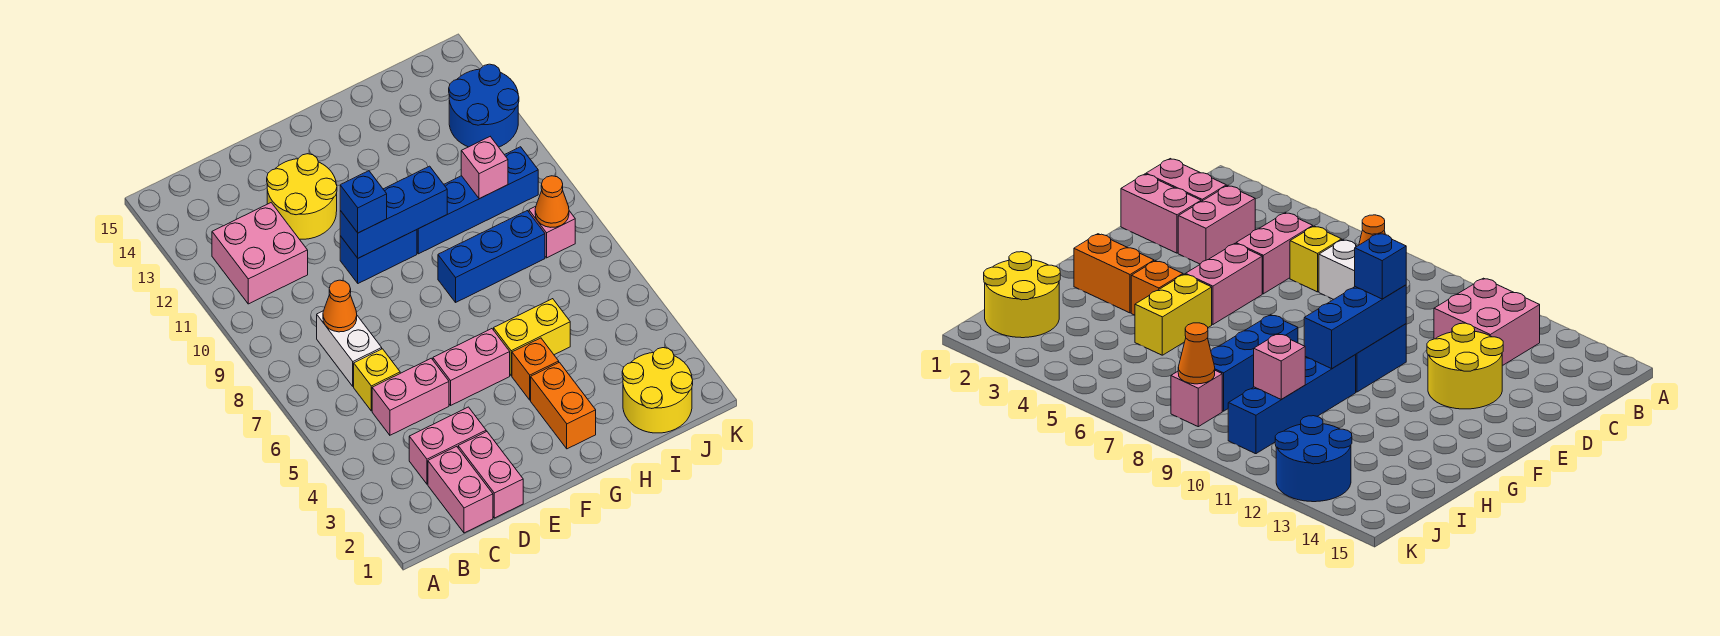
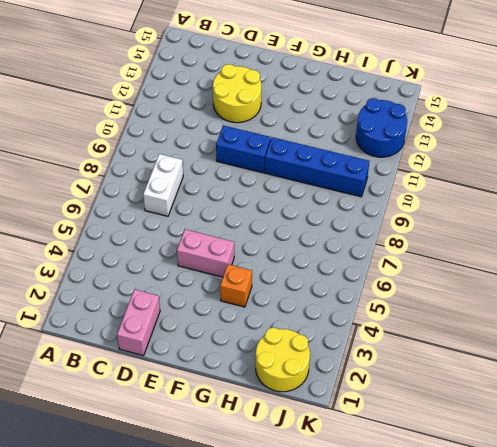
none -> pink 2x2 brick [212,203,308,304]
none -> pink 1x2 brick [428,446,493,533]
none -> pink 1x2 brick [409,407,486,484]

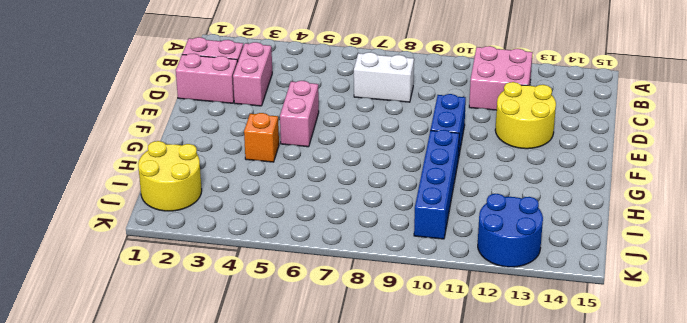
none -> pink 1x2 brick [372,358,449,435]
none -> yellow 1x1 brick [354,349,400,411]
none -> orange 1x2 brick [531,362,596,449]

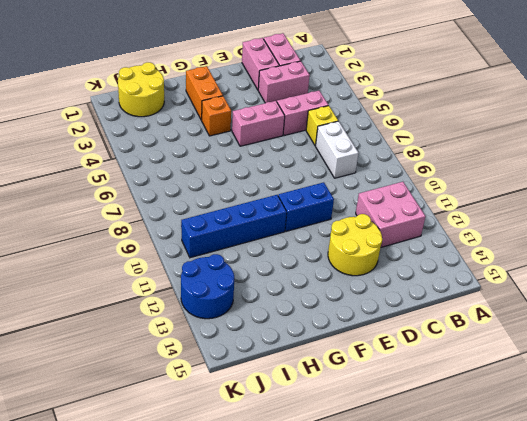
none -> yellow 1x2 brick [494,299,570,376]
none -> blue 1x3 brick [438,211,545,302]
none -> pink 1x1 brick [529,206,575,258]

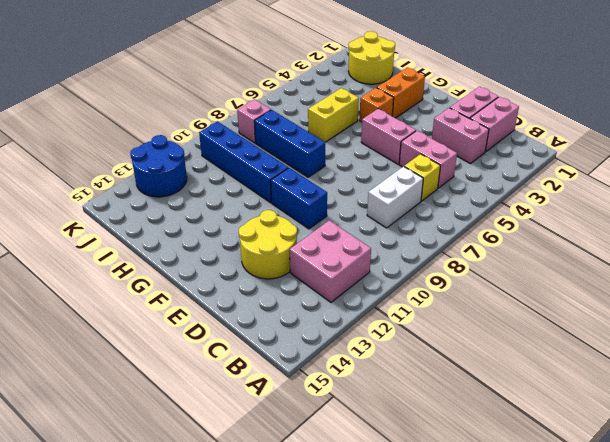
yellow 1x2 brick [308,88,359,142] -> yellow 1x2 brick turned to [494,299,570,376]
none -> orange 1x1 cone [323,280,357,332]
none -> blue 1x3 brick [340,166,447,258]
none -> pink 1x1 brick [461,137,508,199]

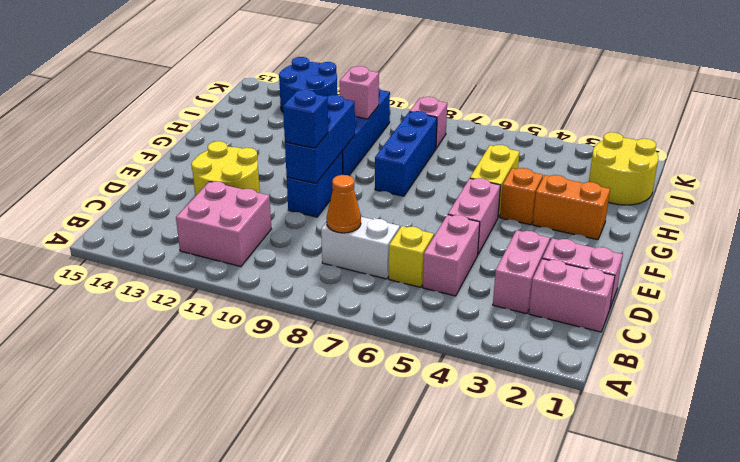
none -> orange 1x1 cone [535,176,569,227]

